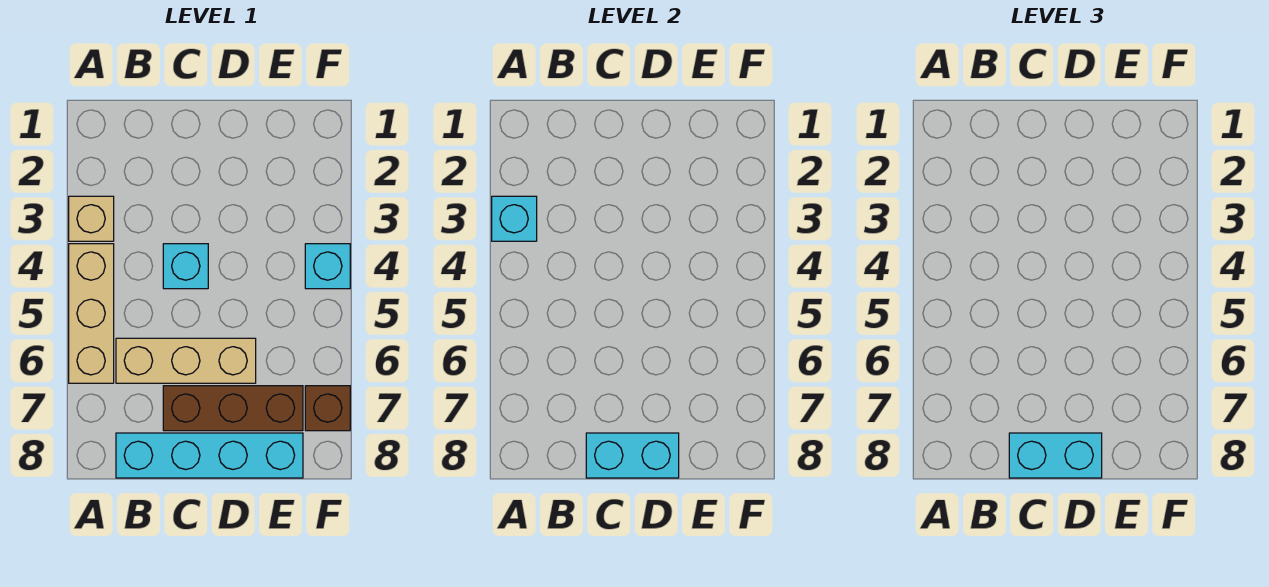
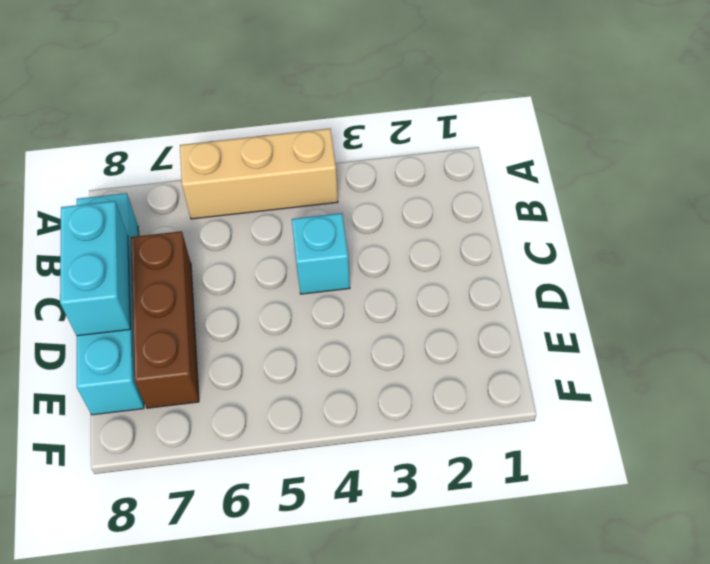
none -> tan 1x1 brick [69,196,114,241]
none -> tan 1x3 brick [116,338,256,383]

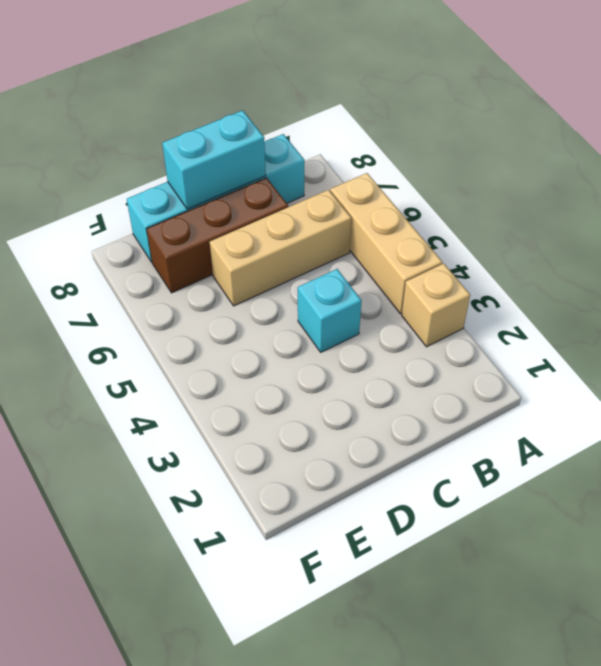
none -> cyan 1x1 brick [305,244,350,289]
none -> brown 1x1 brick [305,386,350,431]

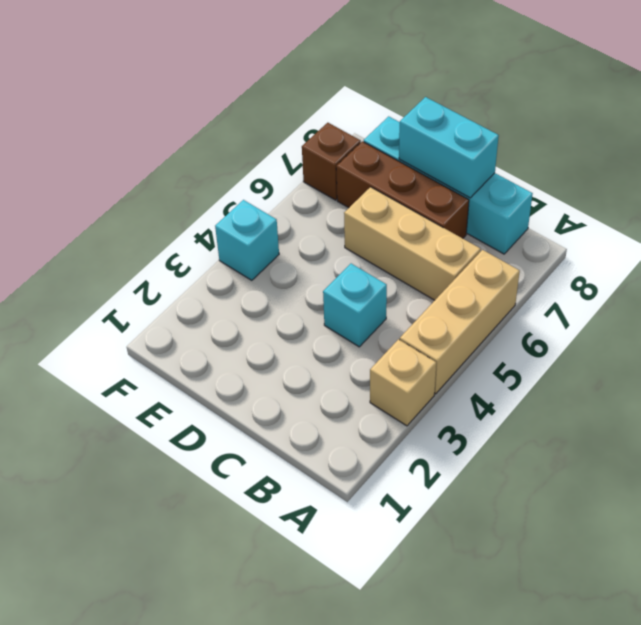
none -> cyan 1x1 brick [492,196,537,241]
none -> cyan 1x2 brick [1009,433,1102,478]

